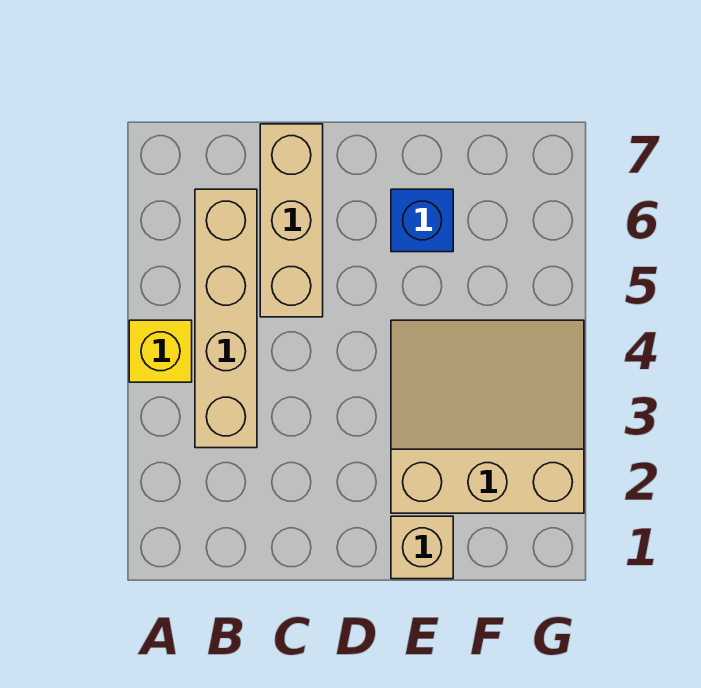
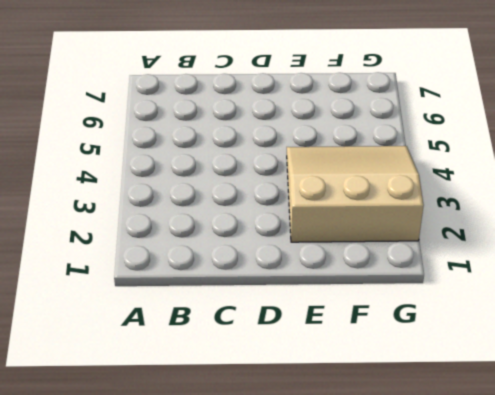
none -> yellow 1x1 brick [129,320,192,382]
none -> tan 1x4 brick [195,189,257,448]

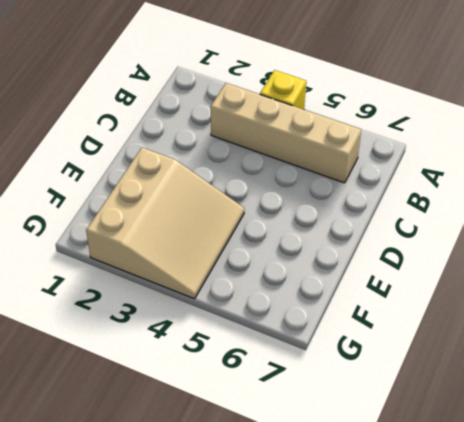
none -> tan 1x3 brick [260,124,323,317]
none -> tan 1x1 brick [391,516,453,579]

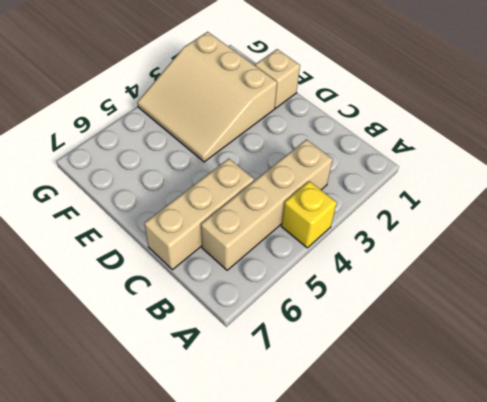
none -> blue 1x1 brick [391,189,453,252]

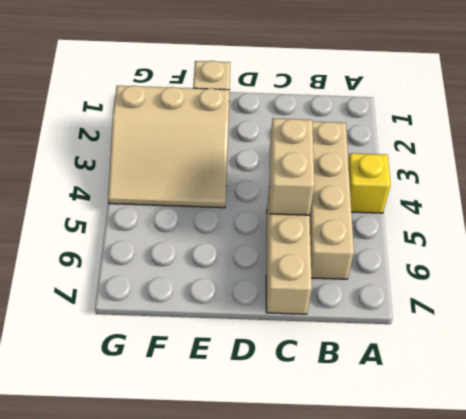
tan 1x2 brick [269,118,315,215] -> none
none -> blue 1x1 brick [391,189,453,252]

